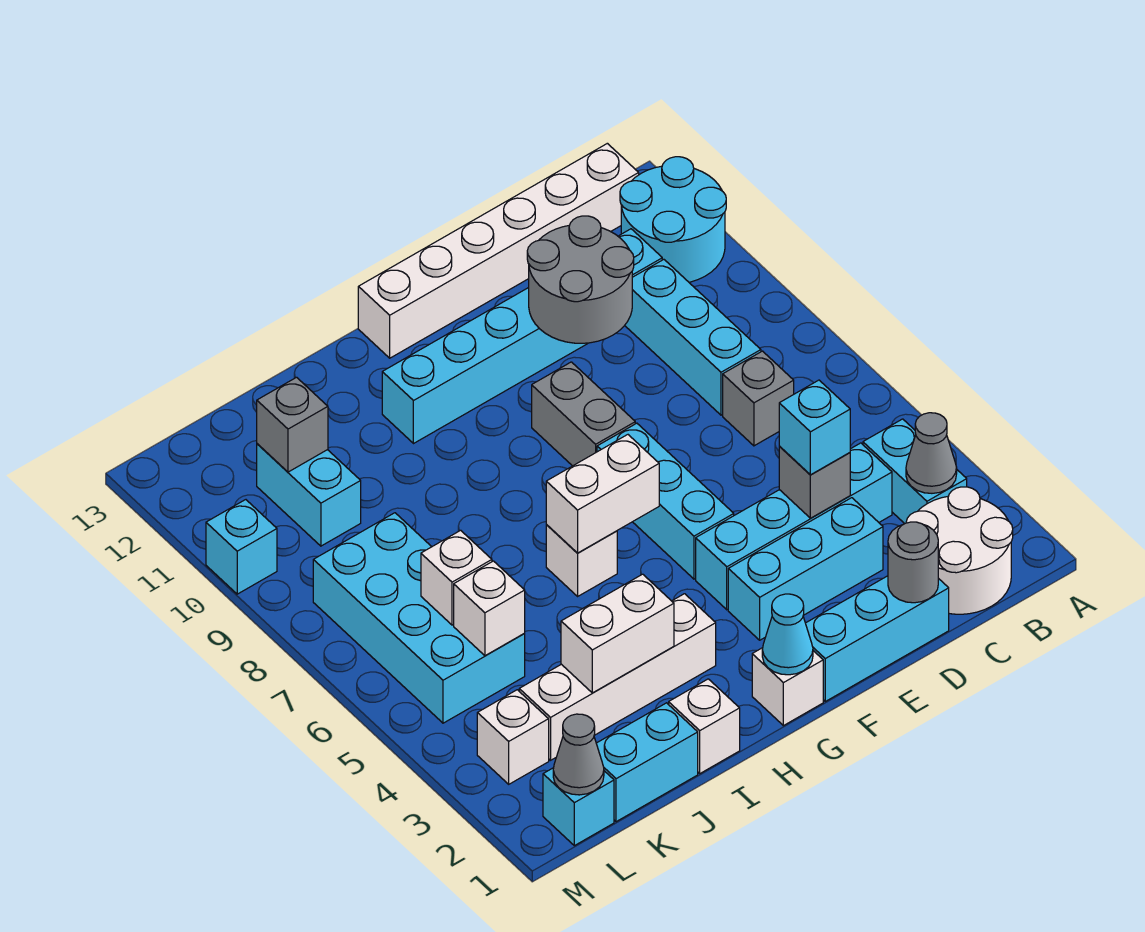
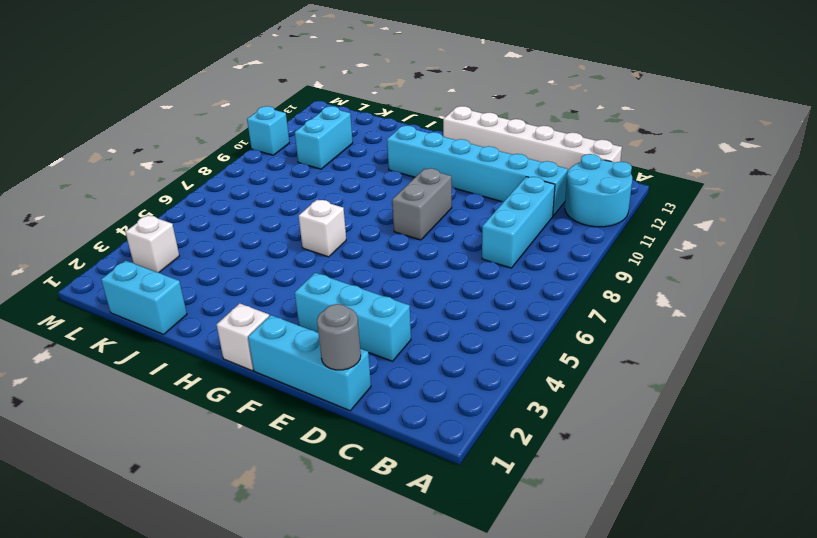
none -> white 2x2 round brick [906,487,1013,614]
none -> cyan 1x2 brick [863,419,967,524]
none -> cyan 1x4 brick [696,443,892,610]
none -> grey 1x1 brick [723,351,794,446]

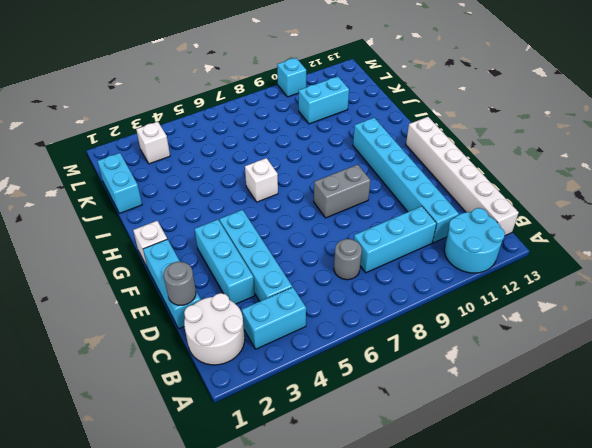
grey 1x1 round brick [334,239,362,280] -> grey 1x1 brick [723,351,794,446]
none -> cyan 1x3 brick [597,423,734,579]
none -> white 1x4 brick [519,594,716,760]
none -> white 1x1 brick [669,679,740,773]
none -> cyan 2x4 brick [313,513,525,723]

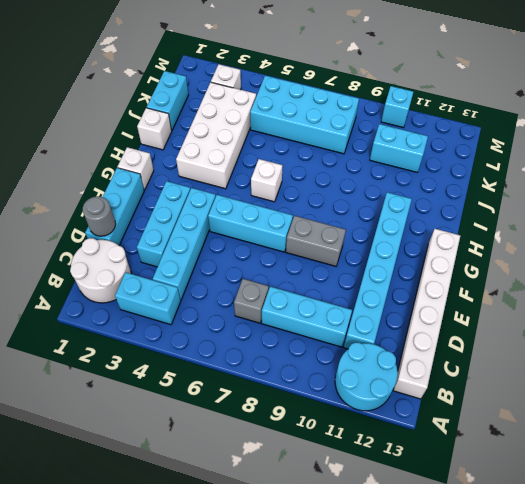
white 2x4 brick [176,82,256,189] -> white 1x4 brick [519,594,716,760]
none -> cyan 1x1 brick [543,768,614,846]
none -> grey 1x1 cone [906,413,957,493]
none -> grey 1x1 brick [779,446,850,518]
none -> grey 2x2 round brick [527,216,634,343]

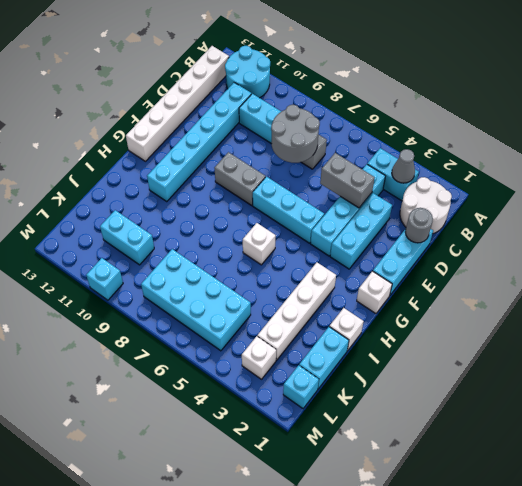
grey 2x2 round brick [271,105,320,163] -> grey 2x2 round brick moved to [527,216,634,343]
grey 1x2 brick [320,153,375,208] -> grey 1x1 brick [779,446,850,518]
none -> cyan 1x1 cone [762,594,813,675]
none -> white 1x2 brick [546,435,659,553]
none -> white 1x2 brick [561,574,674,693]
none -> white 1x1 brick [454,561,525,656]

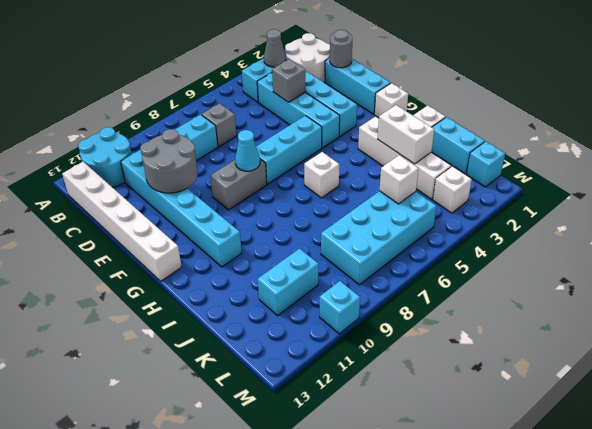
cyan 1x1 cone [235,130,260,171] -> cyan 1x1 cone moved to [762,594,813,675]
none -> white 1x2 brick [546,435,659,553]
none -> white 1x1 brick [421,530,492,625]
none -> grey 1x1 brick [257,377,328,472]
none -> grey 1x1 cone [553,714,604,795]

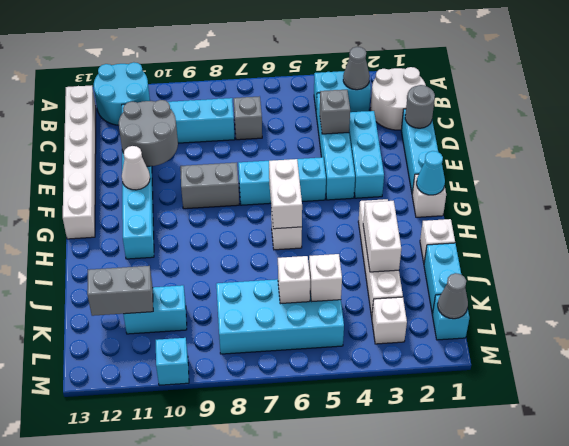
white 1x1 cone [122,146,150,190] -> none
grey 1x2 brick [87,266,153,316] -> grey 1x1 brick [257,377,328,472]
none -> cyan 1x1 brick [779,380,850,475]

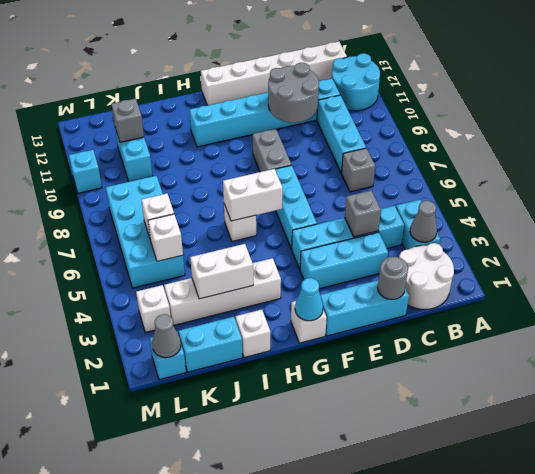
none -> cyan 1x1 brick [779,380,850,475]

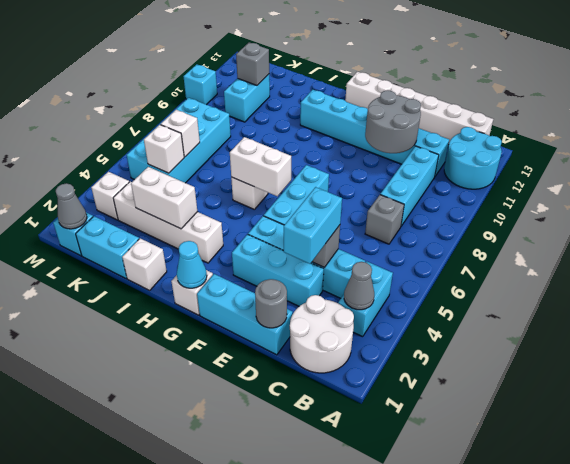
cyan 1x2 brick [284,187,342,264] -> cyan 1x1 brick [779,380,850,475]
none -> grey 1x2 brick [532,362,635,466]

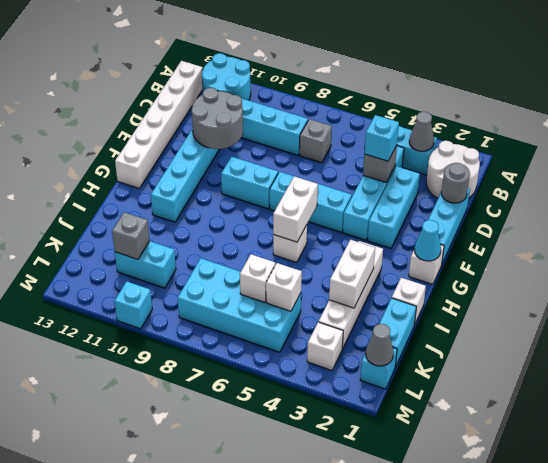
cyan 1x2 brick [221,156,279,209] -> grey 1x2 brick [532,362,635,466]

